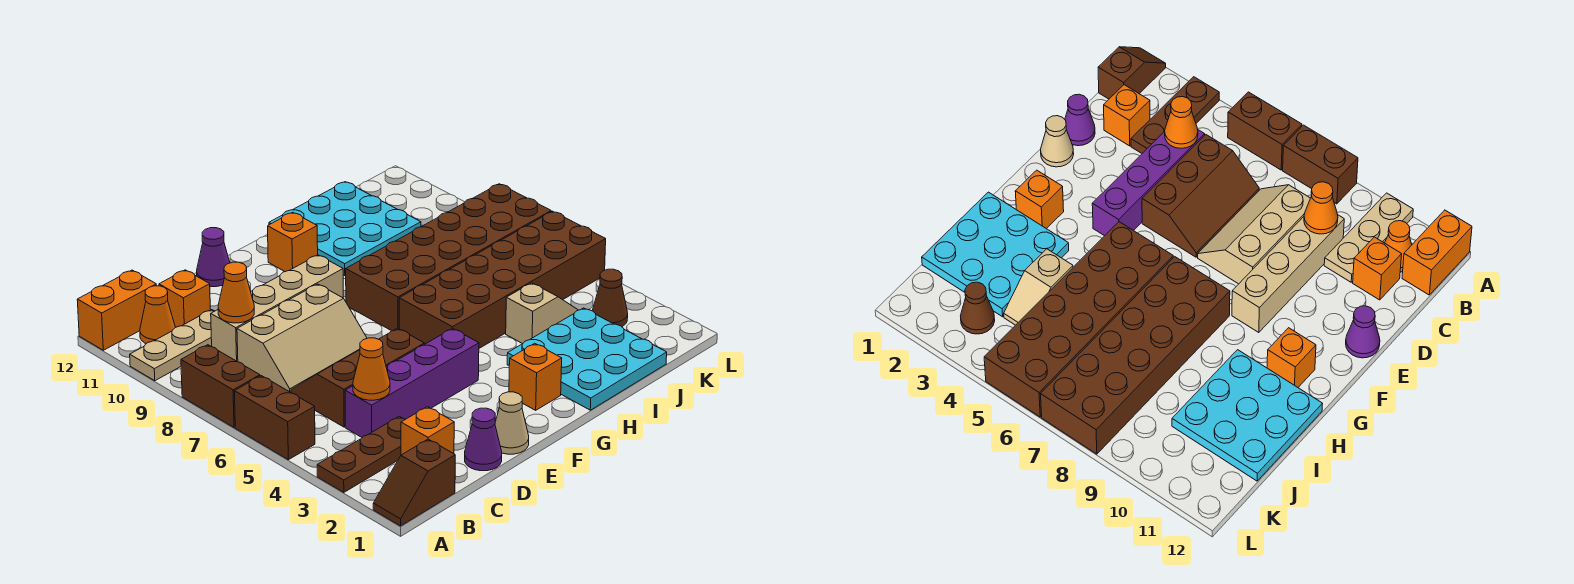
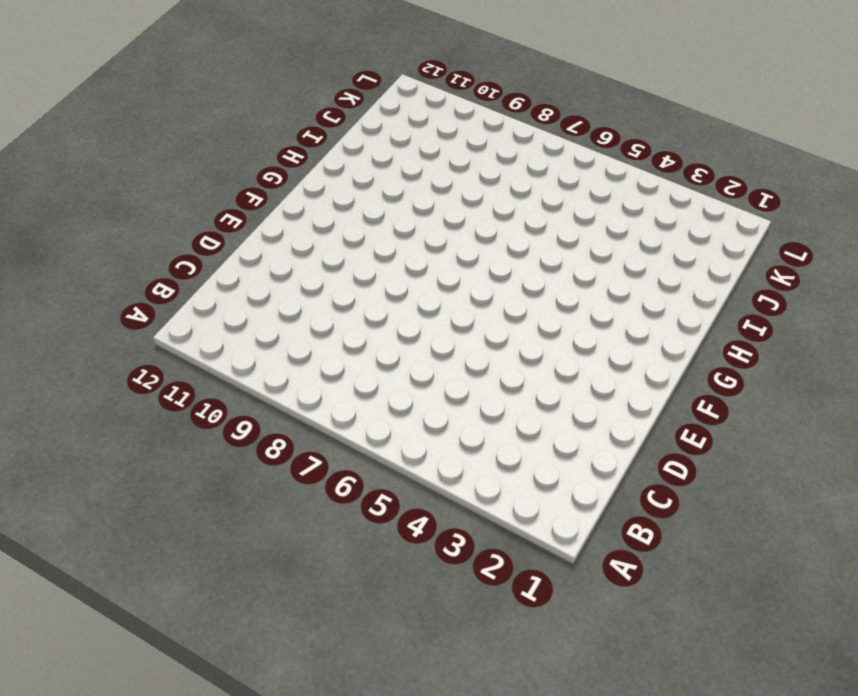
none -> brown 1x2 slope [373,439,455,526]
none -> brown 1x3 plate [317,416,405,492]
none -> brown 1x2 brick [234,376,315,460]

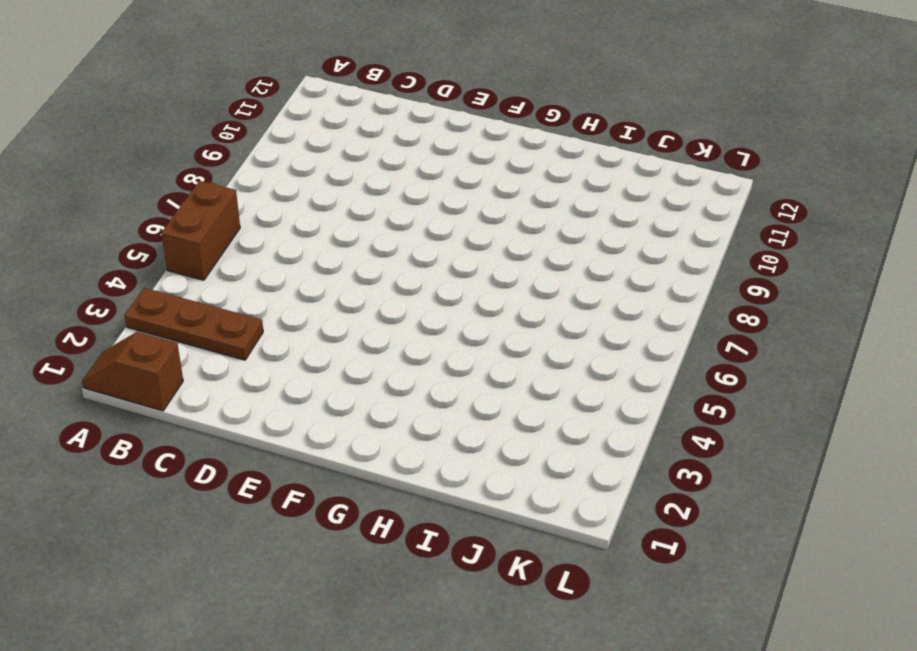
none -> brown 1x2 brick [181,345,260,428]
none -> tan 1x3 plate [130,310,214,381]
none -> orange 1x2 brick [77,270,156,350]

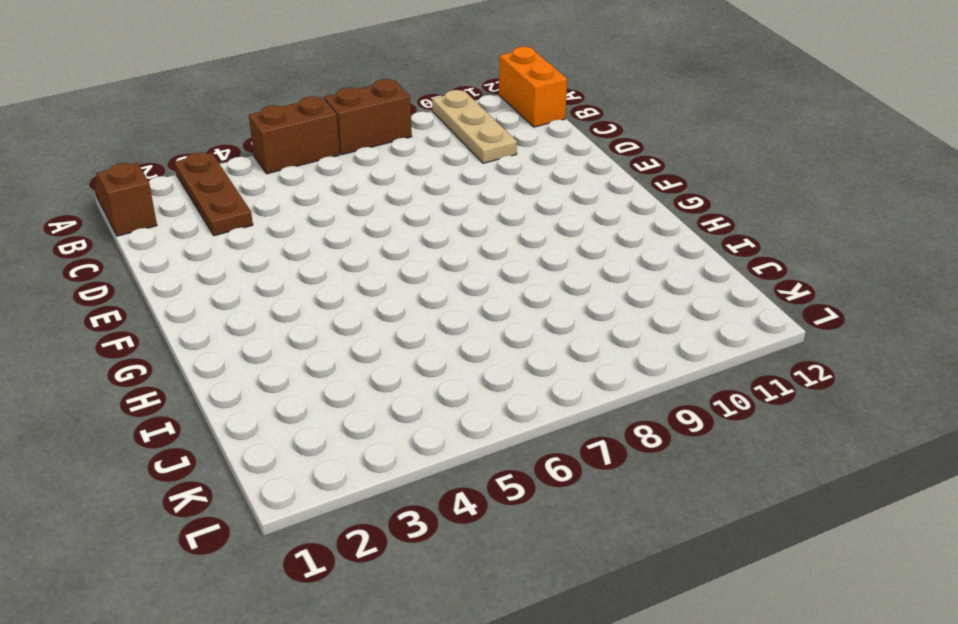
none -> orange 1x1 cone [140,286,175,344]
none -> orange 1x1 brick [401,407,454,455]
none -> purple 1x4 brick [345,328,479,437]

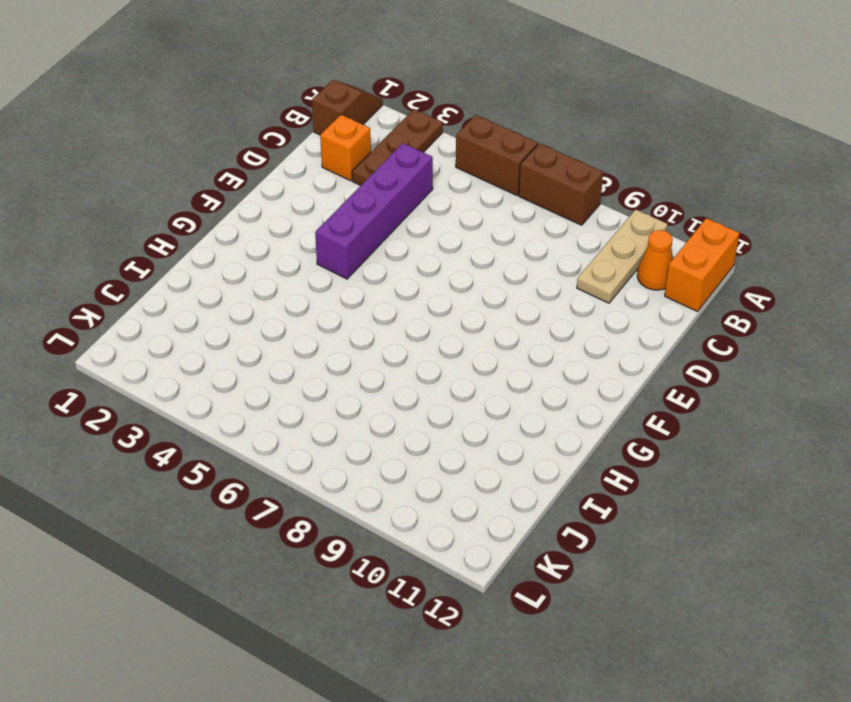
none -> brown 2x3 slope [291,328,424,427]
none -> tan 2x3 slope [237,284,367,392]
none -> tan 1x4 brick [211,255,343,362]

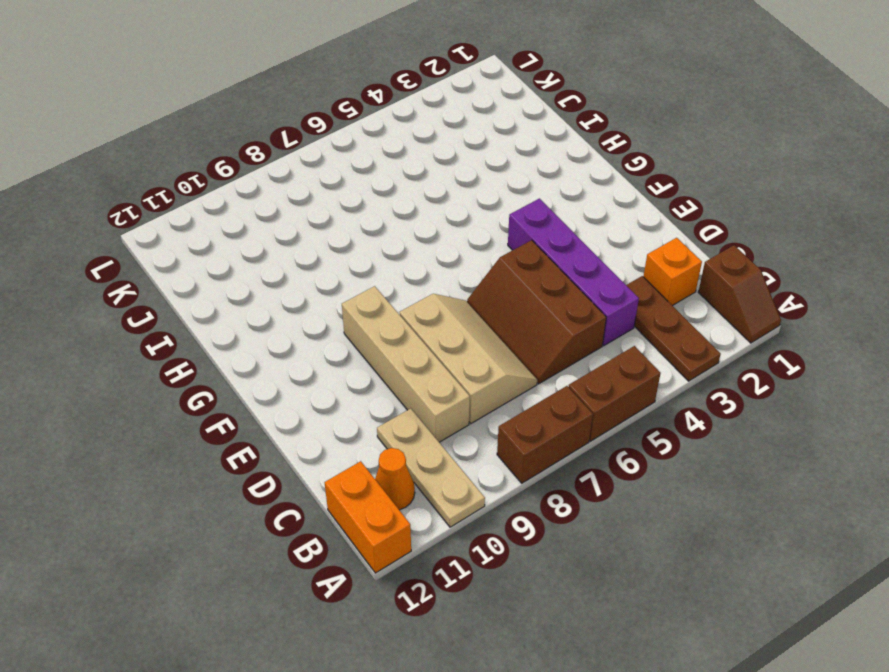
none -> orange 1x1 brick [159,270,210,327]
none -> purple 1x1 cone [465,408,502,471]
none -> tan 1x1 cone [495,392,529,454]

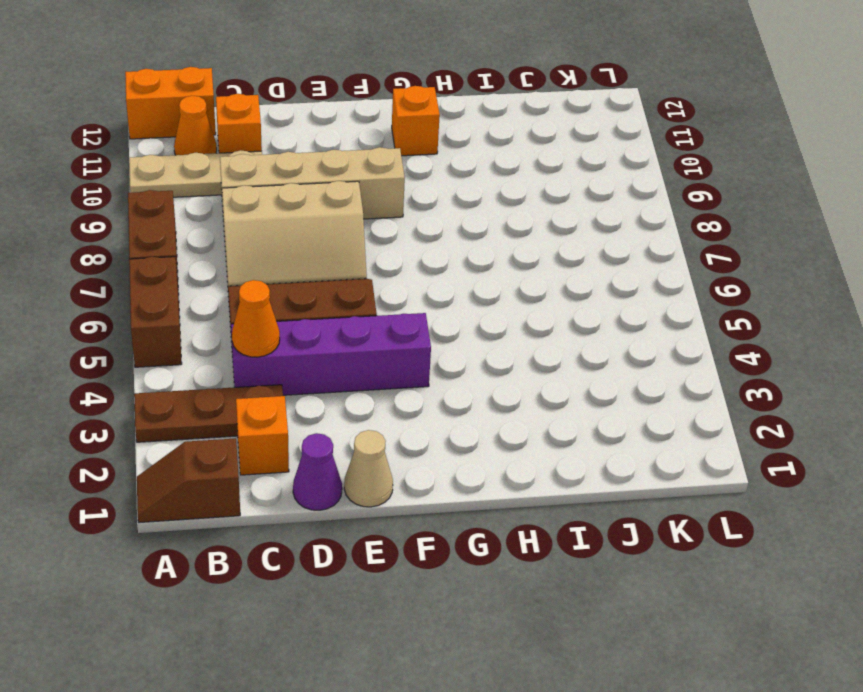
none -> purple 1x1 cone [197,228,230,287]
none -> orange 1x1 brick [509,343,562,410]
none -> brown 2x6 brick [399,211,606,348]

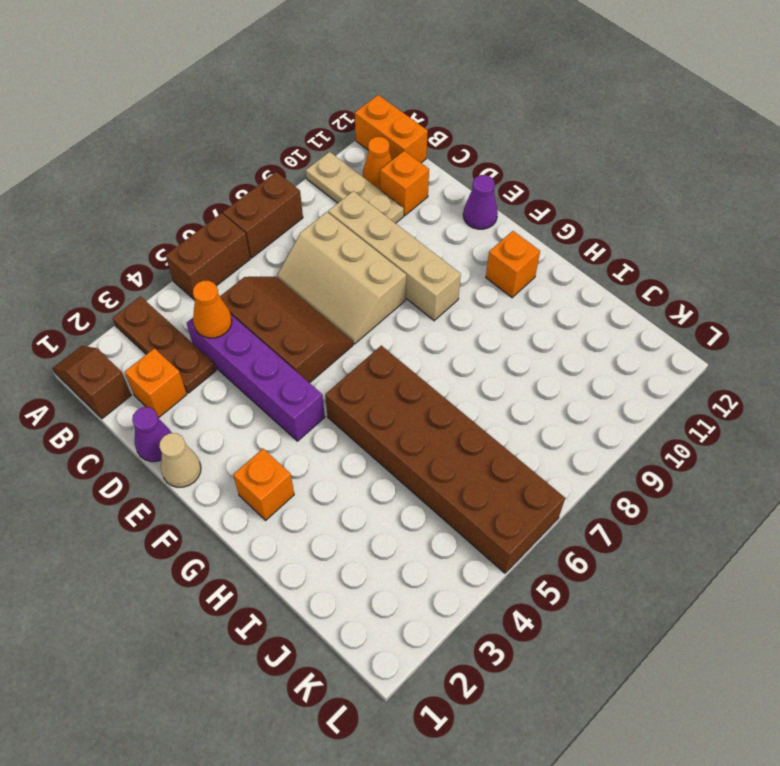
none -> brown 2x6 brick [346,184,551,331]
none -> cyan 3x3 plate [507,308,667,410]
none -> cyan 3x3 plate [269,182,421,276]

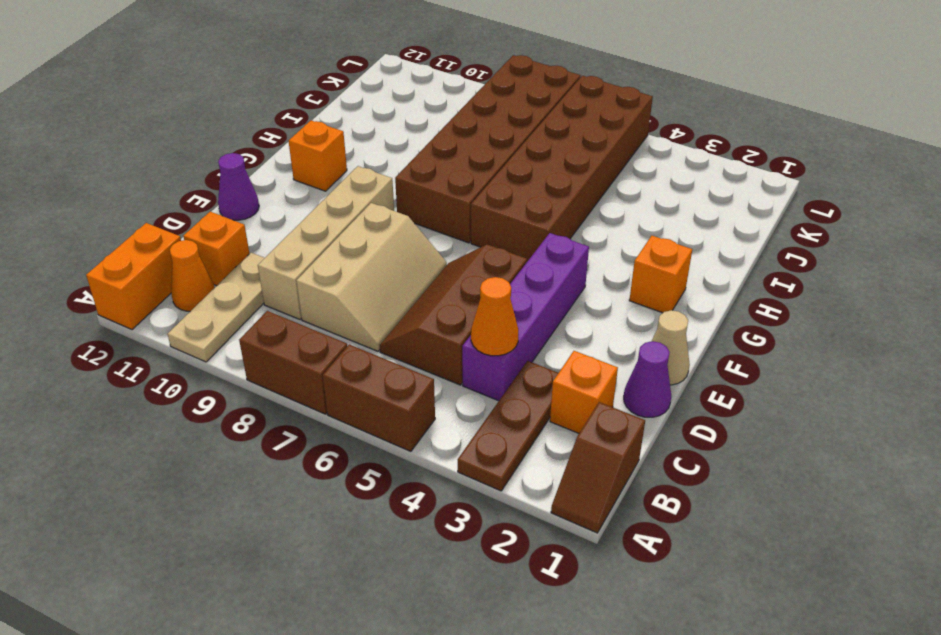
none -> cyan 3x3 plate [507,308,667,410]
none -> cyan 3x3 plate [269,182,421,276]
none -> tan 1x2 slope [506,283,578,344]

